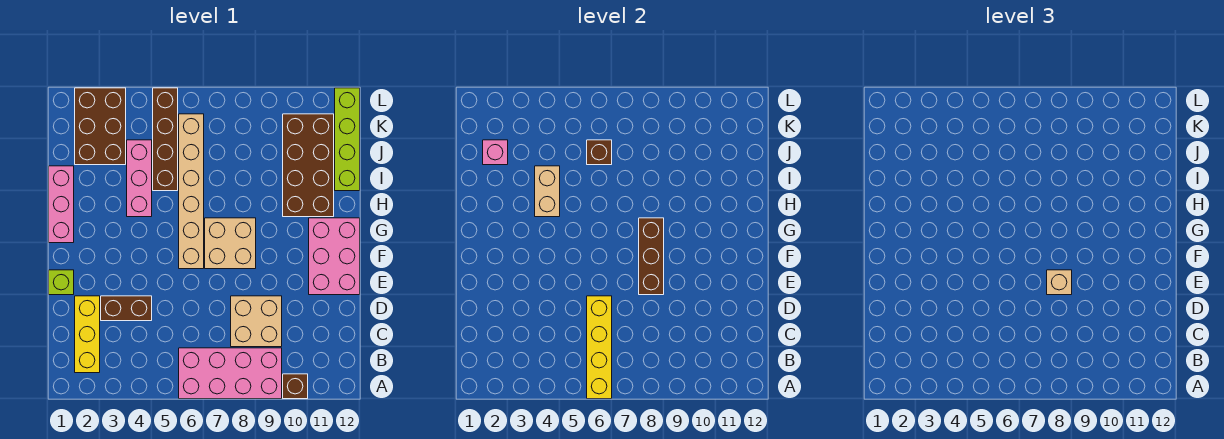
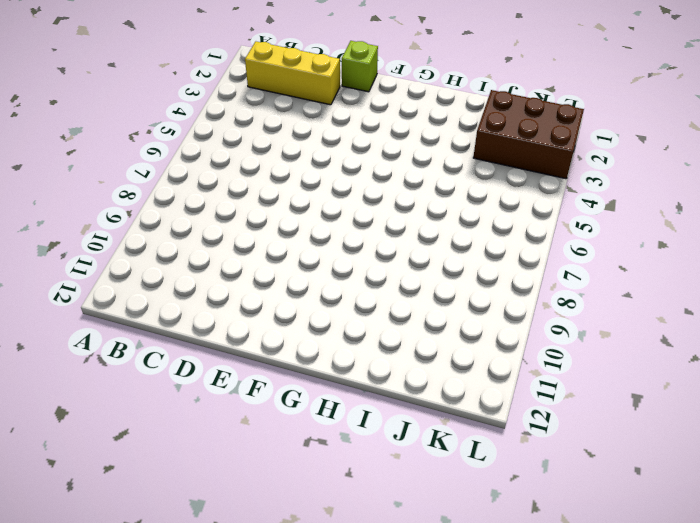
none -> pink 2x4 brick [179,348,282,399]
none -> brown 1x1 brick [283,374,308,399]
none -> tan 2x2 brick [231,296,282,347]

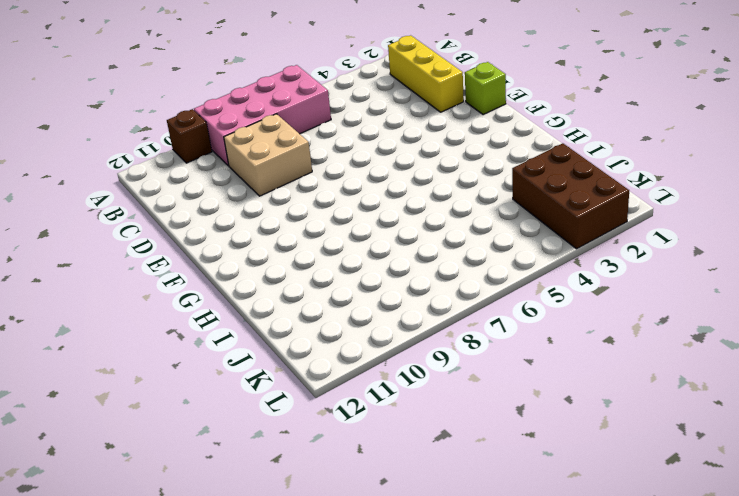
none -> brown 1x2 brick [101,296,152,321]
none -> pink 2x3 brick [309,218,360,295]
none -> tan 1x6 brick [179,114,204,269]

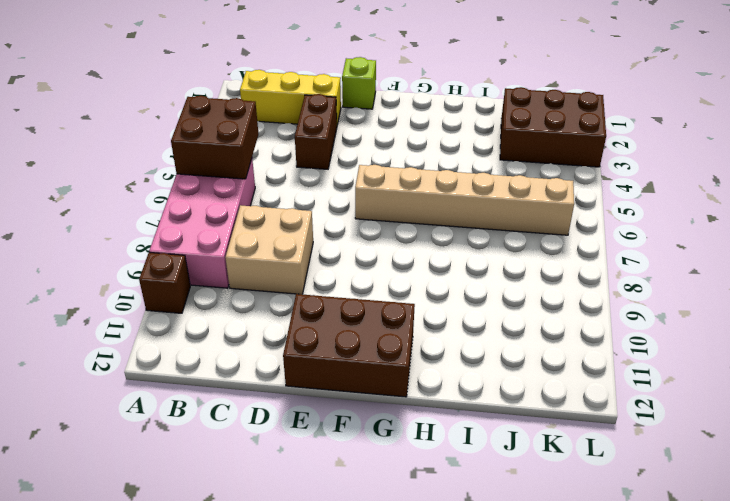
brown 2x2 brick [171,96,258,179] -> yellow 1x4 brick [587,296,612,399]
brown 2x3 brick [283,294,415,397] -> pink 2x3 brick [309,218,360,295]
none -> tan 2x2 brick [205,218,256,269]
none -> pink 1x3 brick [49,166,74,243]
none -> pink 1x3 brick [127,140,152,217]

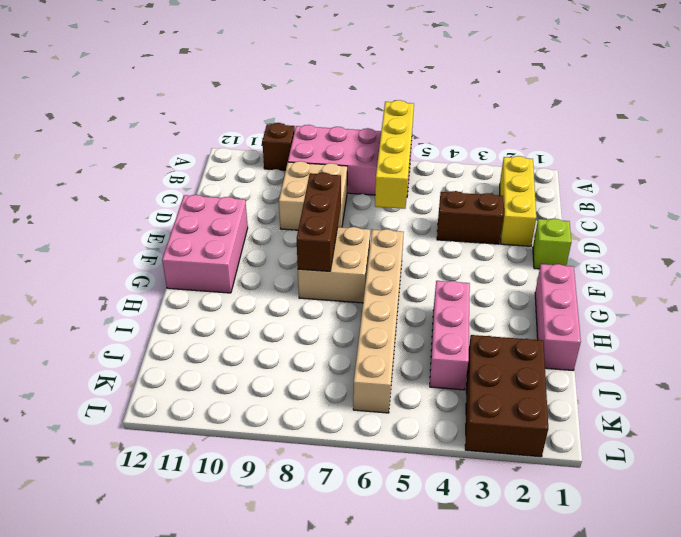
none -> brown 2x4 brick [283,114,334,217]
none -> brown 1x4 brick [153,88,178,191]
none -> lime 1x4 brick [335,88,360,191]

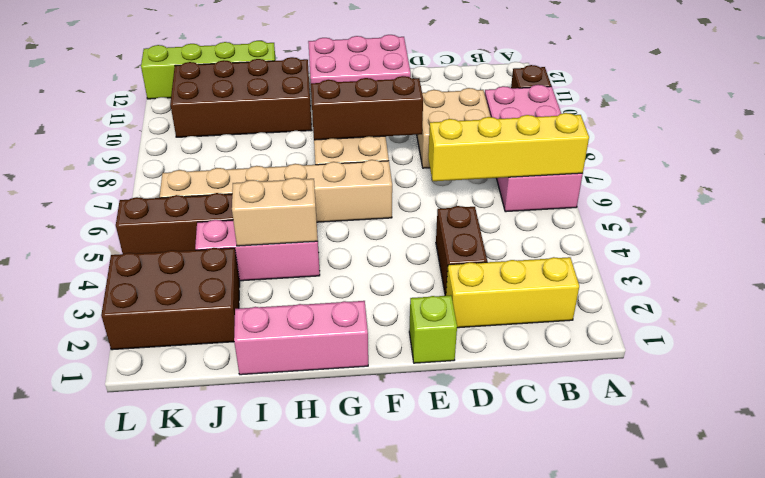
none -> pink 1x1 brick [483,140,508,165]
none -> brown 1x1 brick [587,140,612,165]
none -> tan 1x1 brick [1047,270,1072,295]

